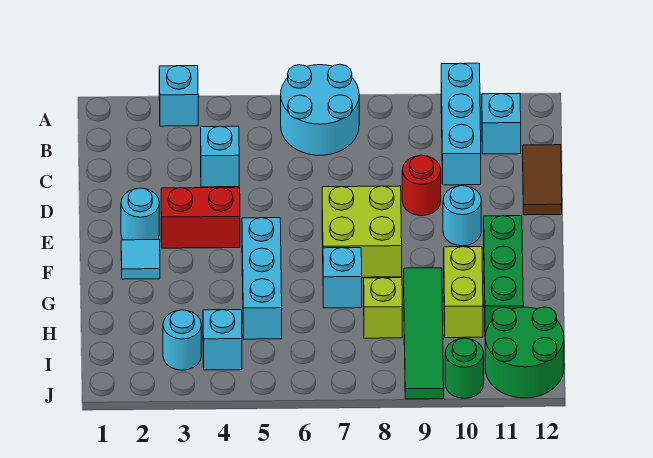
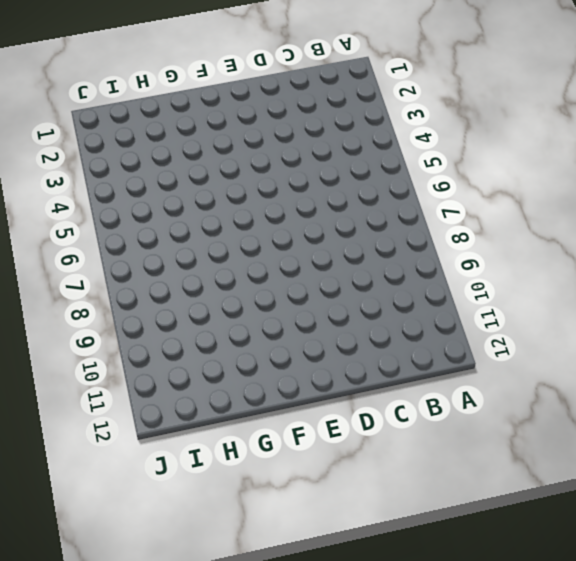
none -> cyan 1x1 brick [159,66,198,126]
none -> cyan 2x2 round brick [281,64,359,155]
none -> cyan 1x3 brick [441,63,481,185]

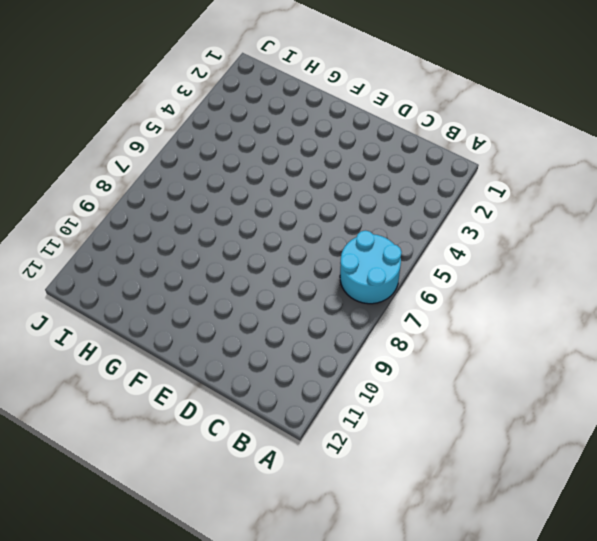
none -> cyan 1x1 brick [159,66,198,126]
none -> cyan 1x3 brick [441,63,481,185]
none -> cyan 1x1 brick [482,94,521,154]

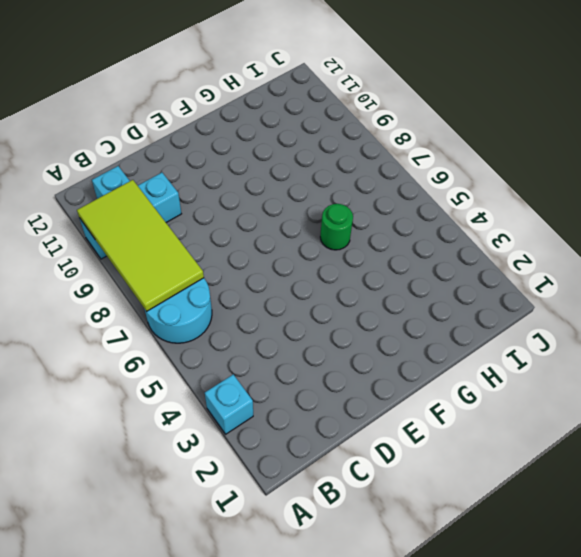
lime 2x4 tile [77,180,204,311] -> none
green 1x1 round brick [320,204,353,250] -> green 1x1 round brick moved to [445,338,484,399]
none -> cyan 1x1 brick [201,126,239,187]
none -> brown 1x2 tile [523,145,562,215]
none -> red 1x1 round brick [402,155,441,216]

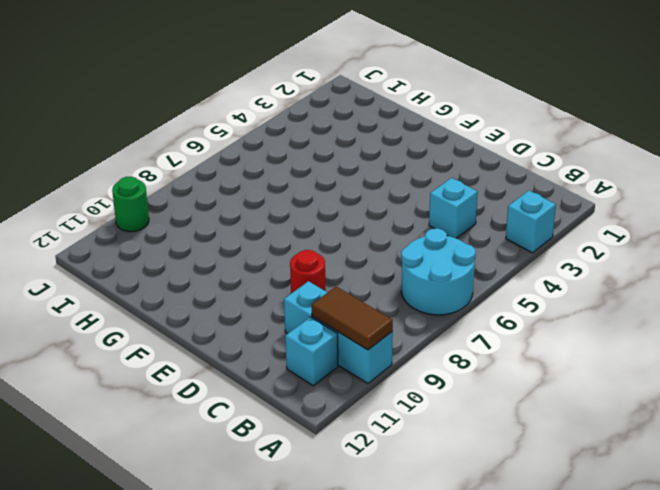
brown 1x2 tile [312,286,393,350] -> brown 1x2 tile moved to [523,145,562,215]
none -> cyan 1x1 round brick [121,188,159,240]
none -> red 1x2 brick [161,187,240,248]
none -> lime 2x2 brick [322,186,402,277]

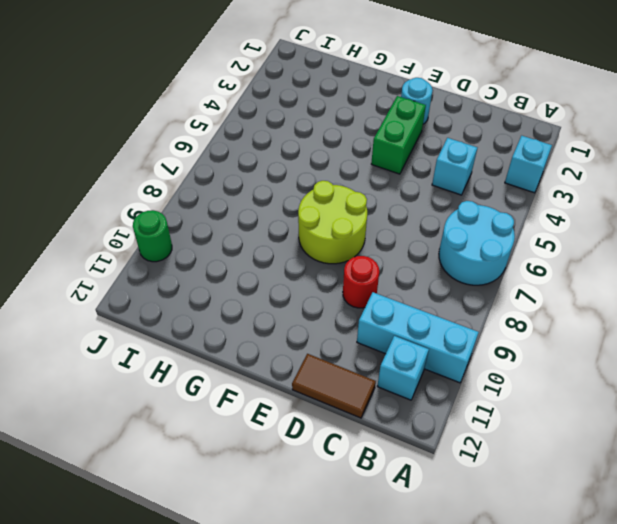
green 1x2 brick [371,96,426,174] -> red 1x2 brick [161,187,240,248]
lime 2x2 round brick [298,181,367,264] -> lime 2x2 brick [322,186,402,277]
none -> cyan 1x1 round brick [443,186,481,246]
none -> cyan 1x1 tile [121,240,160,279]
none -> cyan 1x3 brick [242,218,282,339]

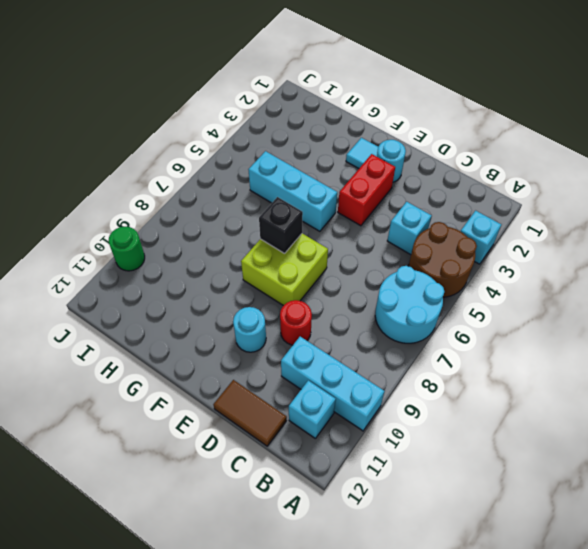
brown 2x2 round brick [409,222,477,297] -> none
black 1x1 brick [259,197,303,253] -> none
none -> green 1x3 brick [484,216,523,336]
none -> cyan 1x1 brick [323,248,362,308]
none -> green 1x4 tile [404,268,444,399]

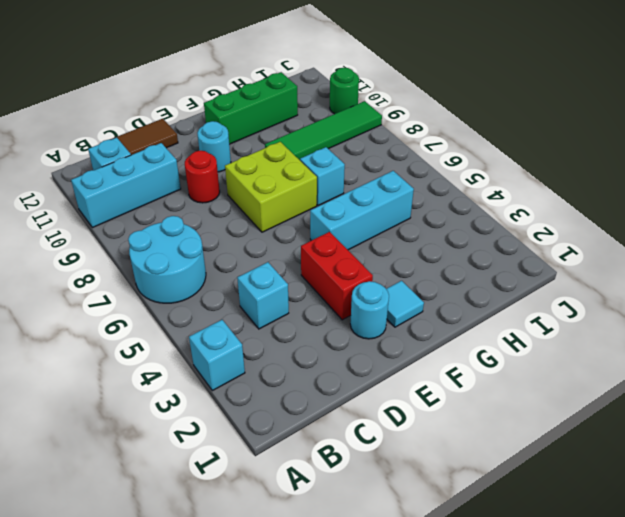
none -> lime 1x2 brick [444,247,483,338]
none -> lime 1x1 brick [364,278,402,338]
none -> cyan 1x1 round brick [163,310,201,370]

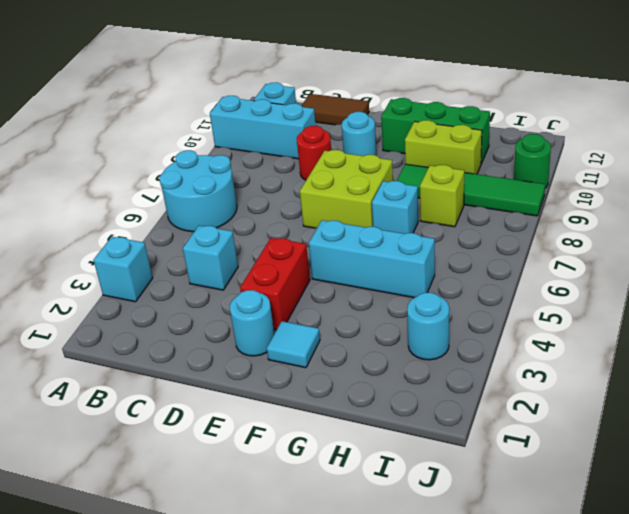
none -> cyan 1x1 brick [203,310,242,370]
none -> green 2x2 round brick [485,307,564,398]

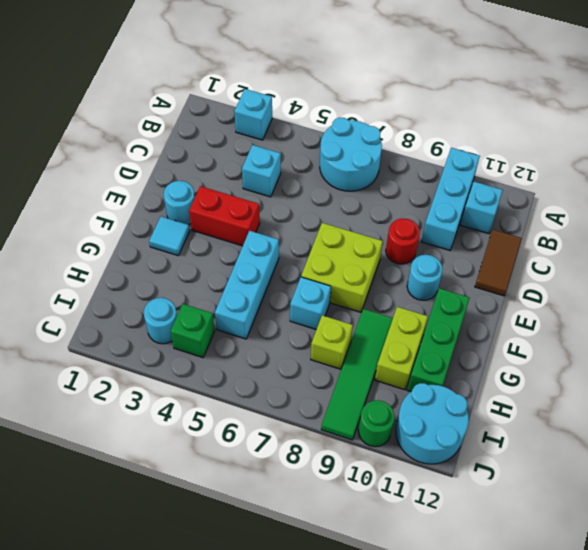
green 1x1 brick [170,304,215,358] -> cyan 1x1 brick [203,310,242,370]
cyan 2x2 round brick [396,383,469,464] -> green 2x2 round brick [485,307,564,398]

